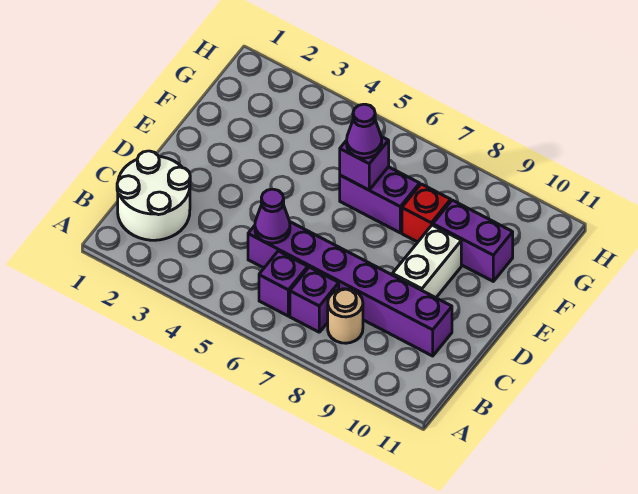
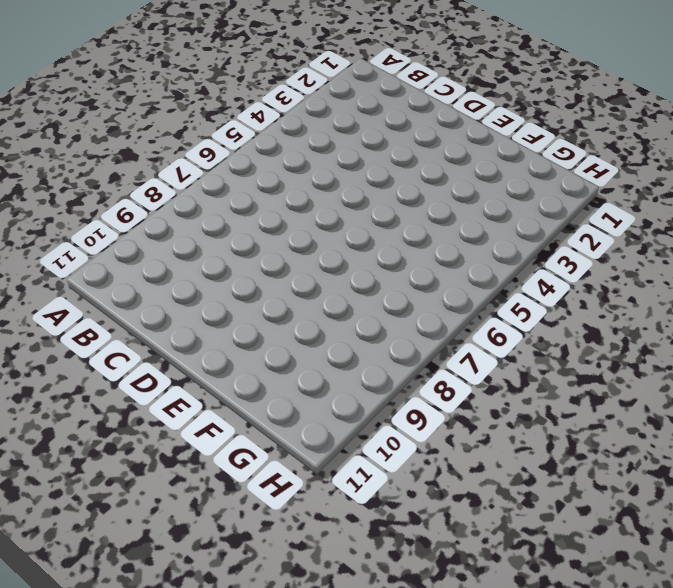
none -> white 2x2 round brick [117,151,190,240]
none -> purple 1x1 brick [259,251,308,316]
none -> purple 1x1 brick [290,267,339,332]

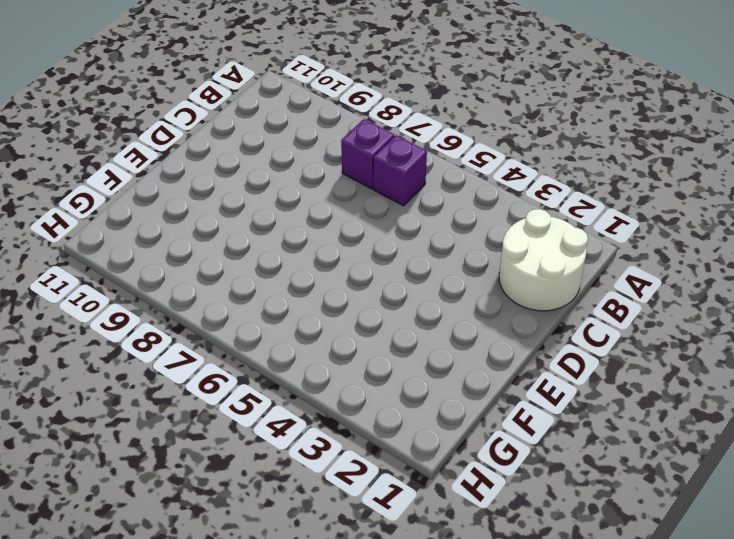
none -> tan 1x1 round brick [328,289,363,343]
none -> purple 1x6 brick [248,222,452,356]
none -> white 1x2 brick [392,225,461,298]

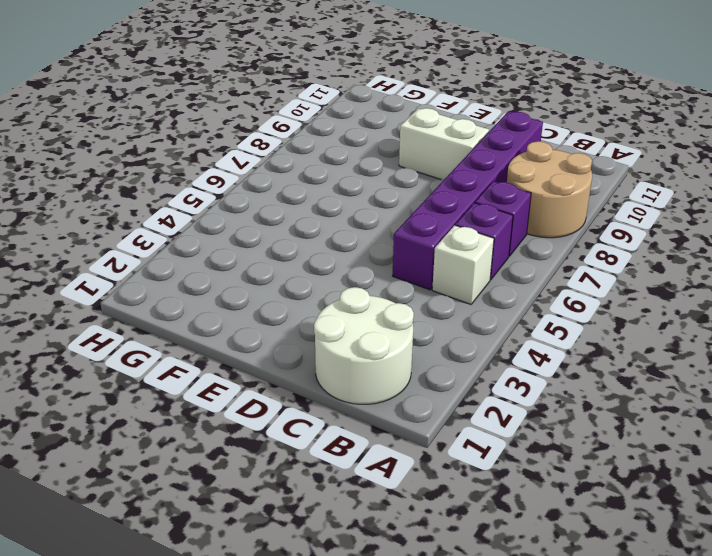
tan 2x2 round brick [507,141,592,238] -> tan 1x1 round brick [328,289,363,343]
white 1x1 brick [432,225,494,304] -> none
none -> purple 1x2 brick [340,167,420,233]
none -> red 1x1 brick [402,184,451,242]
none -> purple 1x2 brick [433,200,513,281]

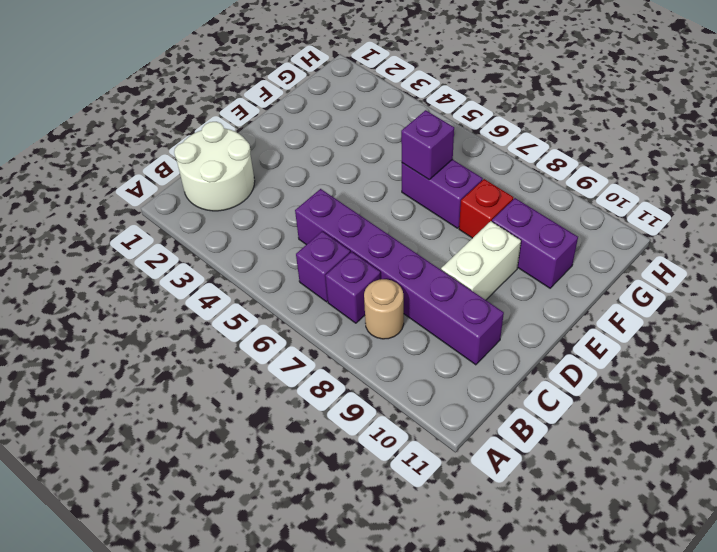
none -> purple 1x1 cone [255,189,290,243]
none -> purple 1x1 cone [347,104,382,158]

